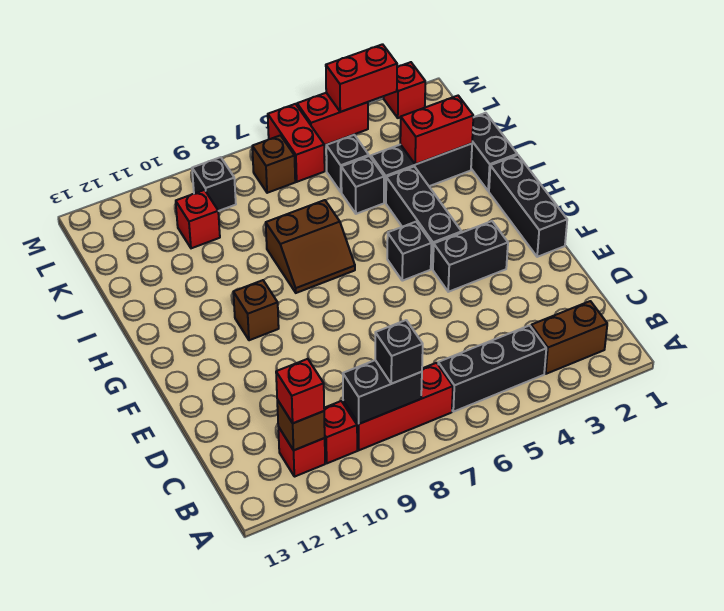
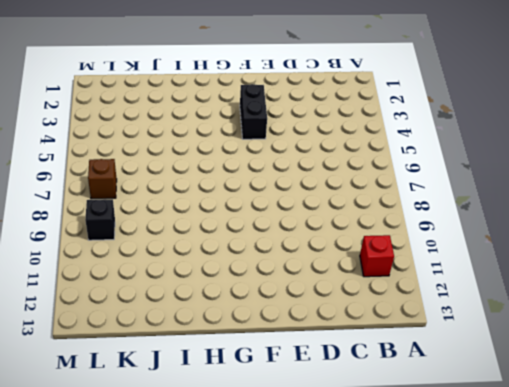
none -> brown 1x2 brick [531,301,607,374]
none -> black 1x3 brick [438,325,546,412]
none -> red 1x3 brick [343,363,453,450]

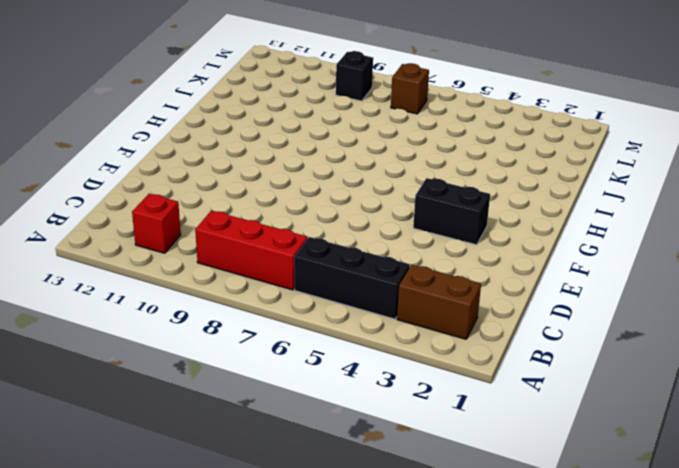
none -> red 1x1 brick [324,401,357,463]
none -> black 1x3 brick [489,155,567,257]
none -> black 1x3 brick [386,167,462,269]

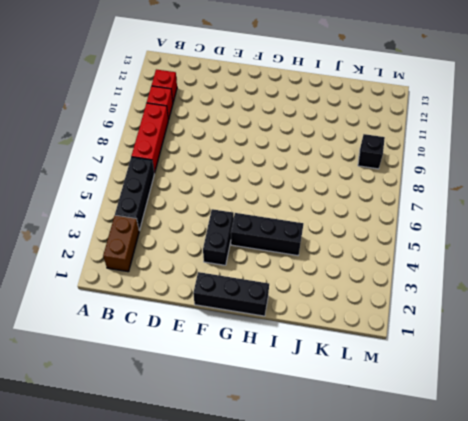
none -> black 1x1 brick [387,222,432,281]
none -> brown 1x1 brick [233,280,279,340]
none -> brown 2x2 slope [266,200,355,293]

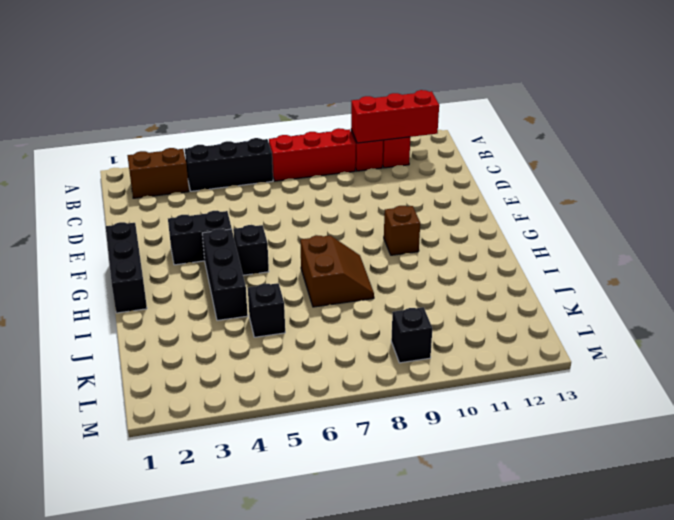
red 1x3 brick [351,90,439,143] -> brown 1x1 brick [277,400,325,450]
brown 2x2 slope [300,235,374,307] -> brown 2x2 slope turned to [266,200,355,293]
none -> black 1x2 brick [471,113,517,191]
none -> black 1x3 brick [371,144,472,203]
none -> black 1x1 brick [326,135,369,192]

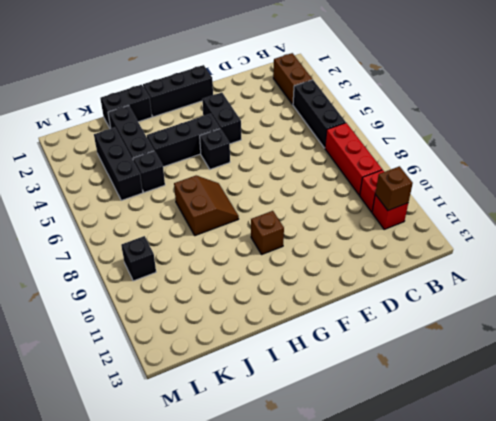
black 1x3 brick [94,127,143,200] -> black 1x1 brick [326,135,369,192]
none -> red 1x1 brick [176,190,220,248]
none -> red 1x2 brick [268,104,325,182]
none -> brown 1x1 brick [252,135,295,193]

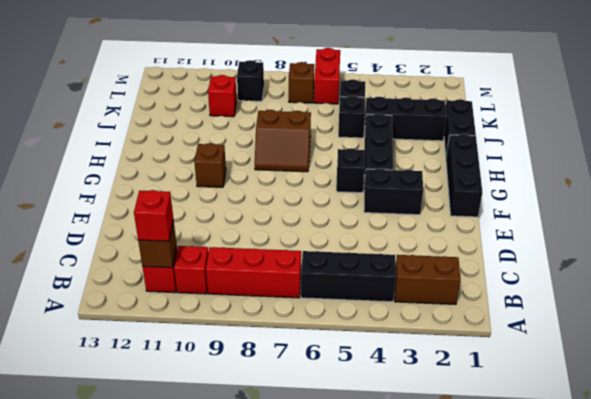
none -> red 1x1 brick [384,62,425,118]
none -> red 1x2 brick [297,93,368,145]
none -> black 1x2 brick [343,360,422,424]

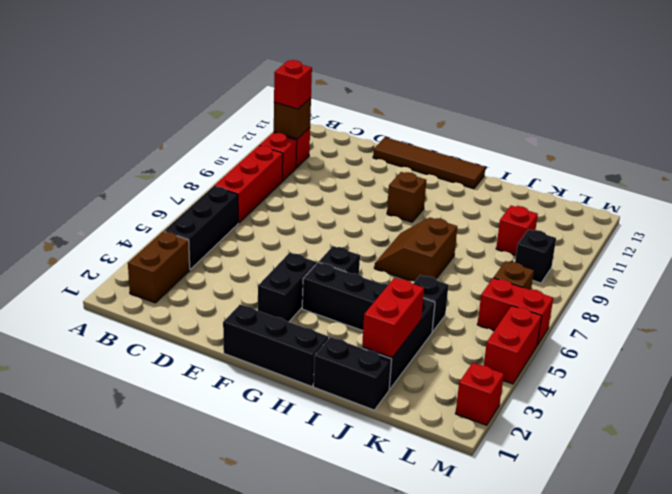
brown 1x4 tile [373,137,485,189] -> none
none -> black 1x1 brick [326,135,369,192]
none -> black 1x2 brick [343,360,422,424]
none -> red 1x2 brick [326,44,397,112]

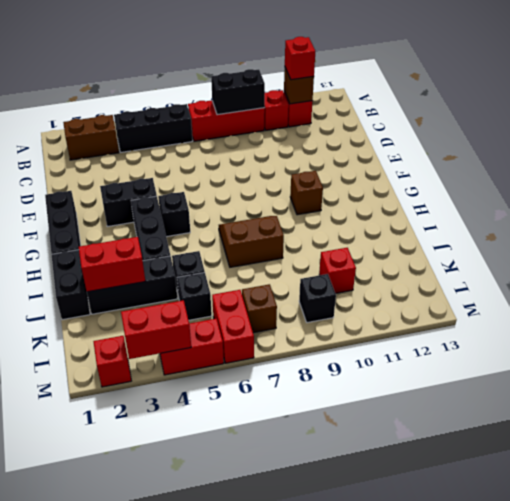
none -> black 1x1 brick [375,320,423,384]

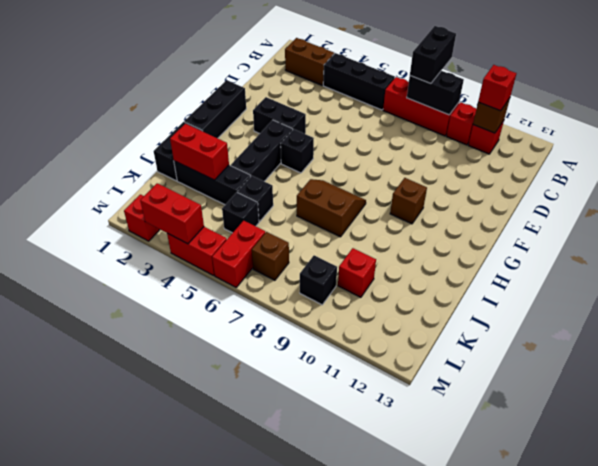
black 1x2 brick [410,26,456,84] -> black 1x1 brick [375,320,423,384]

